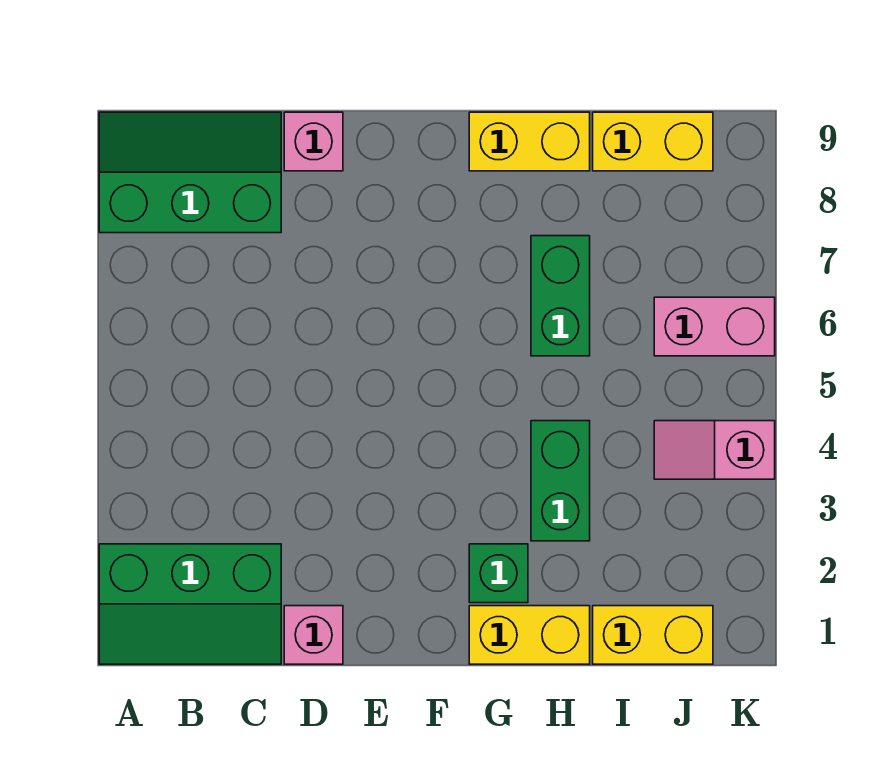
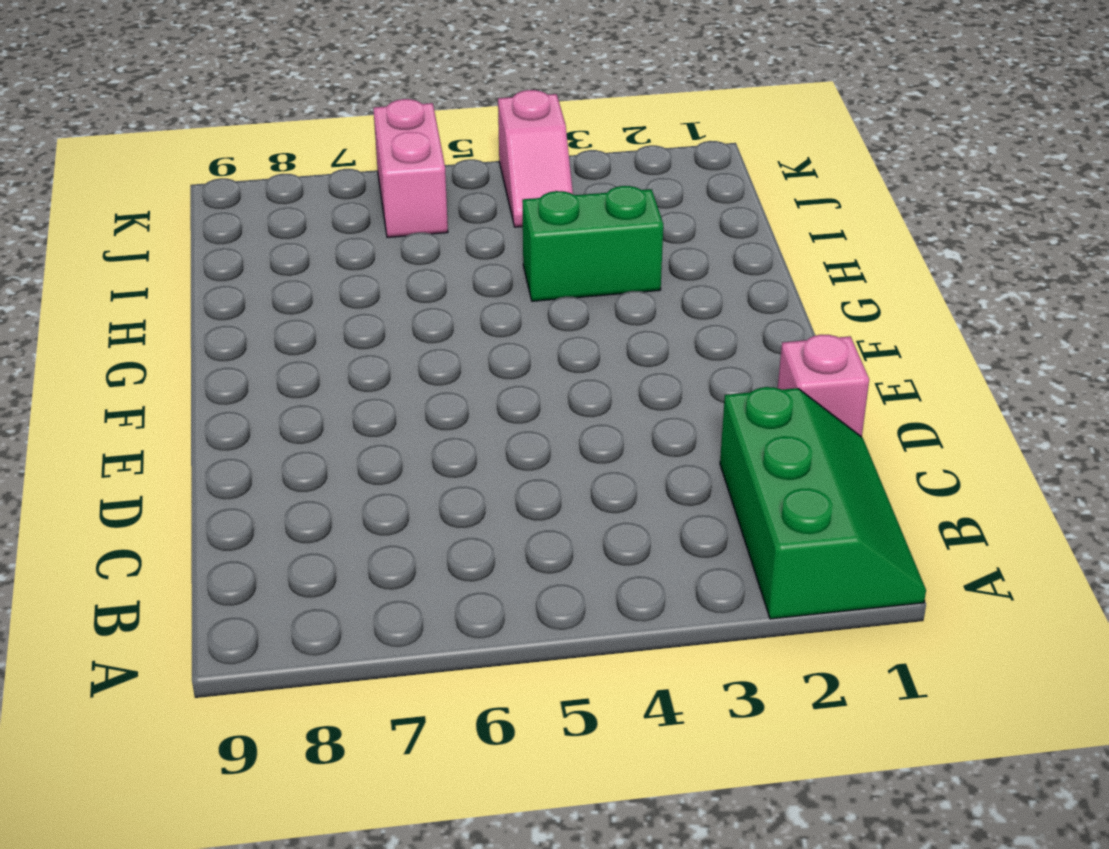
none -> green 2x3 slope [99,112,281,233]
none -> pink 1x1 brick [284,112,343,171]
none -> yellow 1x2 brick [469,606,590,664]

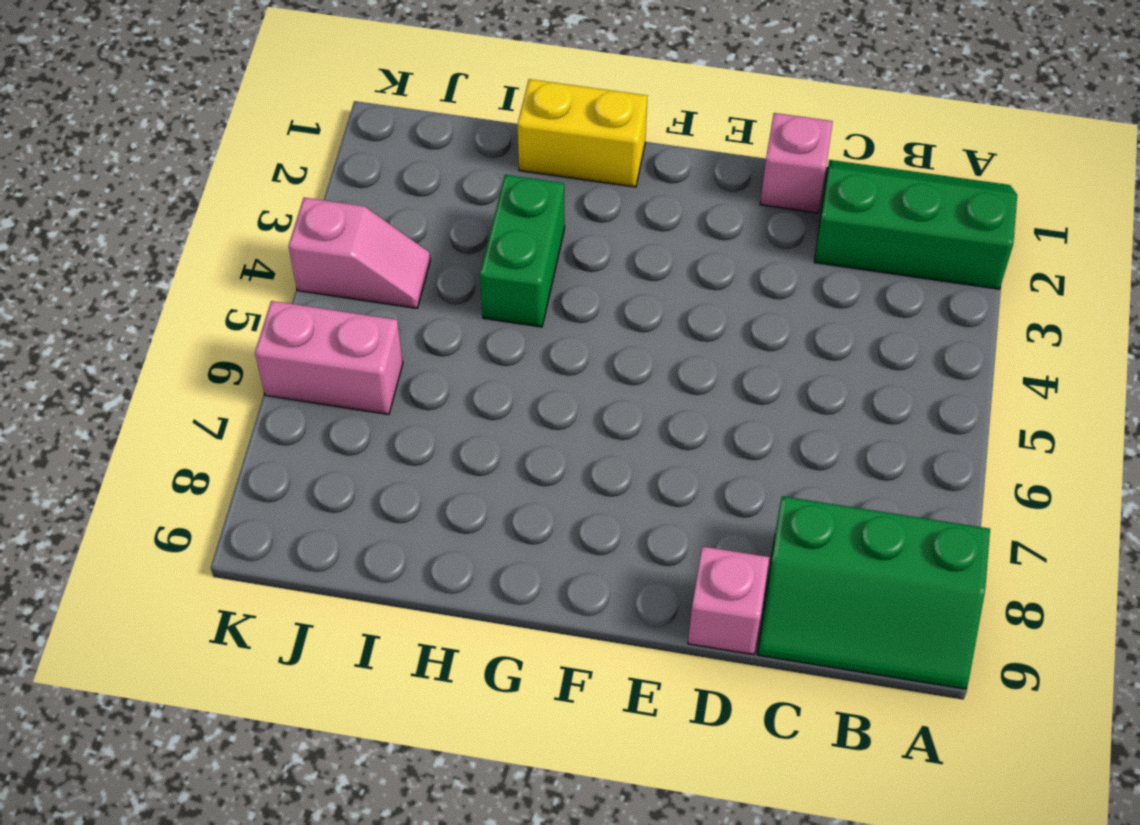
none -> green 1x1 brick [469,544,528,603]
none -> yellow 1x2 brick [469,112,590,171]
none -> green 1x2 brick [531,236,590,356]

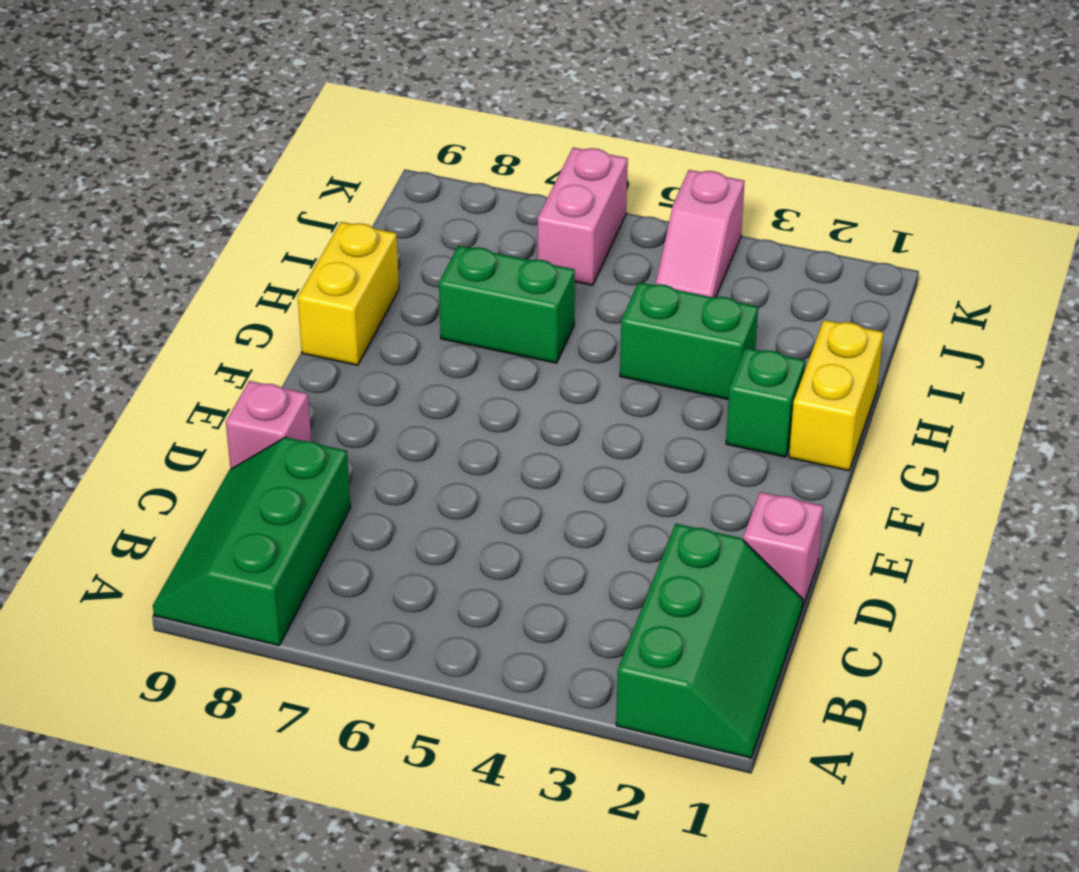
none -> yellow 1x2 brick [593,606,713,664]
none -> yellow 1x2 brick [593,112,713,171]

